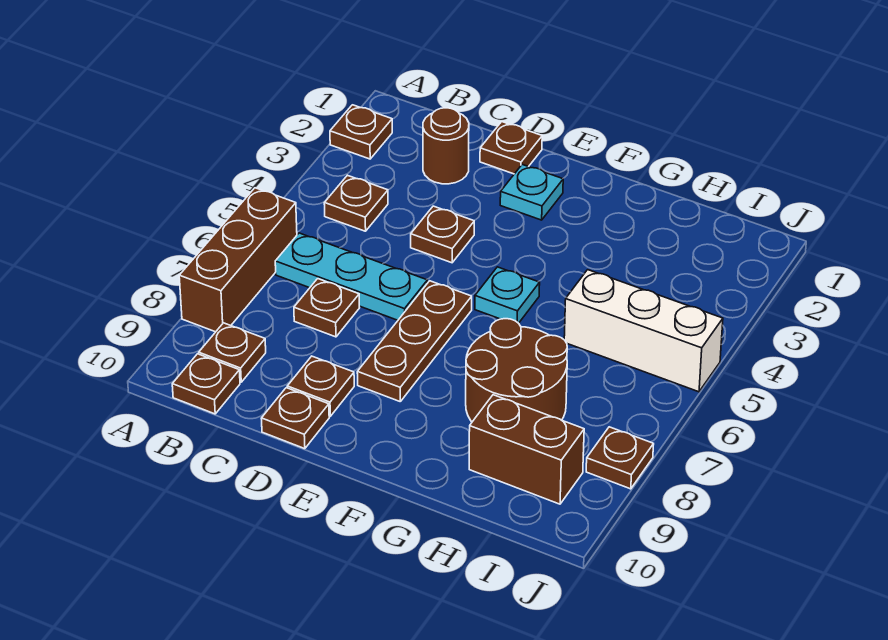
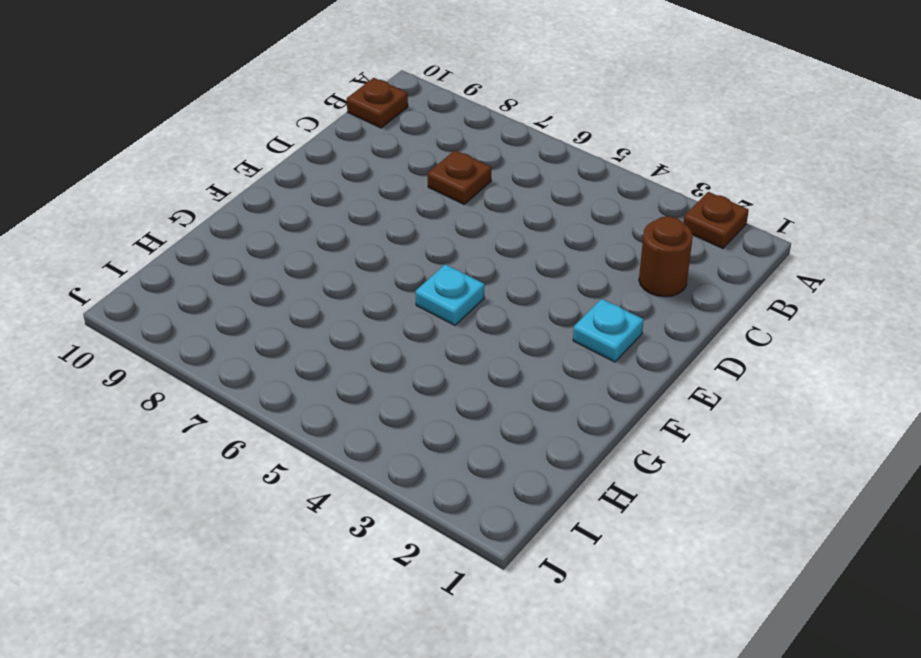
none -> brown 1x3 brick [179,188,297,332]
none -> brown 1x1 plate [324,175,388,231]
none -> cyan 1x3 plate [275,233,427,320]

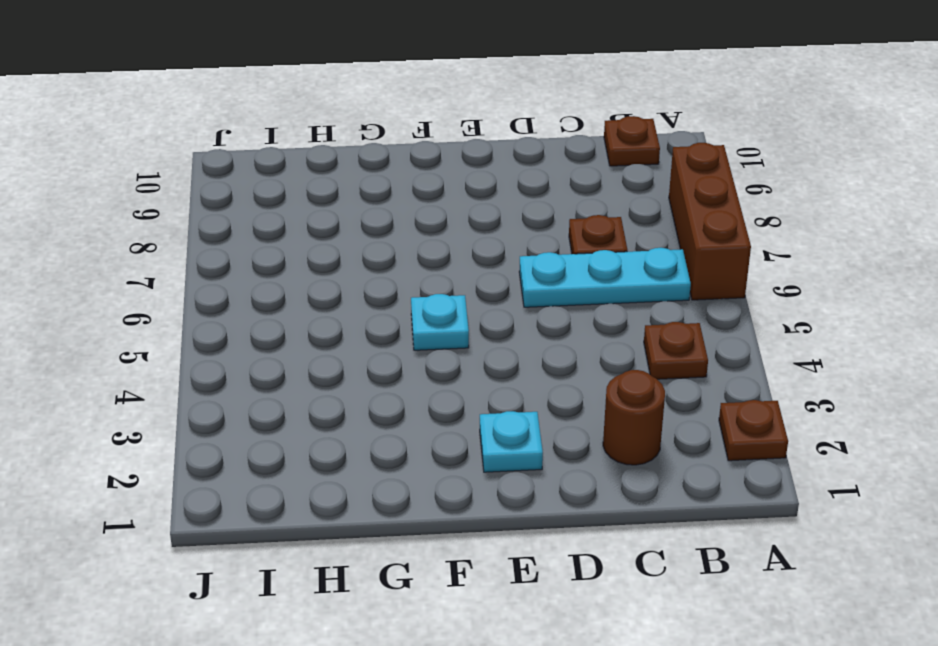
none -> brown 1x1 plate [199,323,266,382]
none -> brown 1x1 plate [480,122,542,174]
none -> brown 1x1 plate [411,206,474,263]

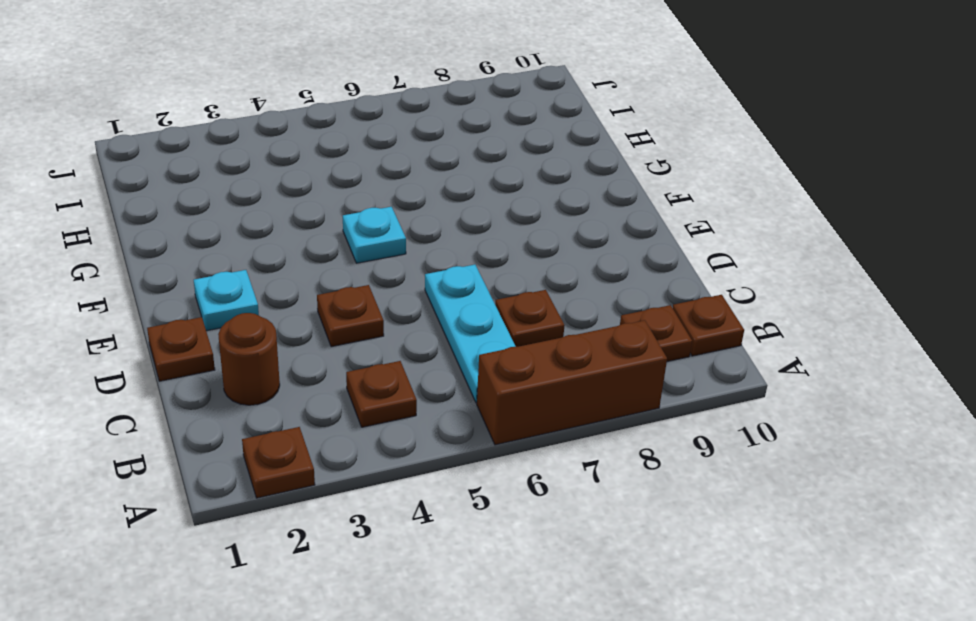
none -> brown 1x1 plate [287,356,354,416]
none -> brown 1x1 plate [261,388,329,449]
none -> brown 1x3 plate [357,281,472,401]

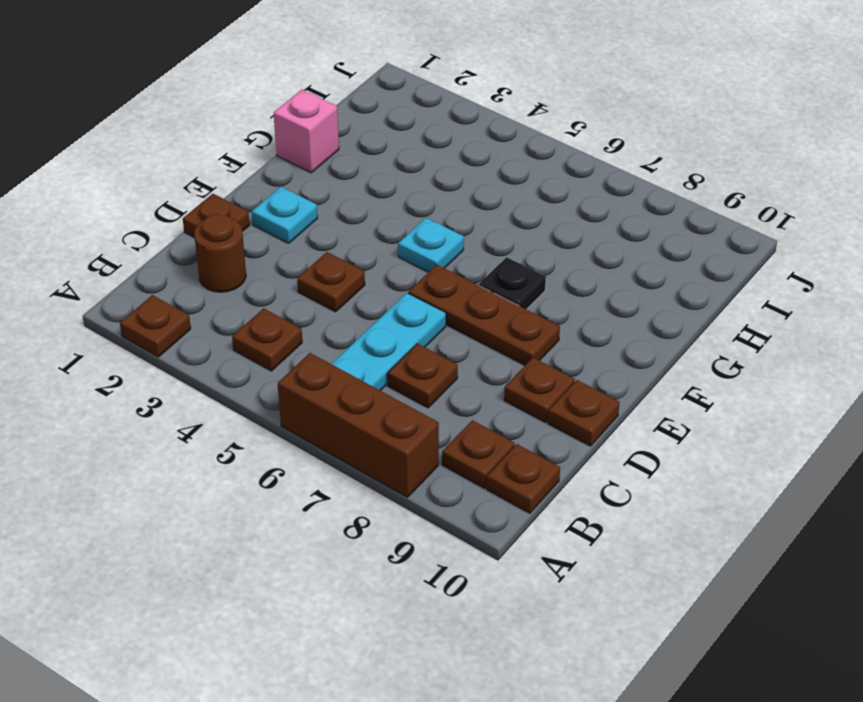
black 1x1 plate [479,257,546,309] -> none
pink 1x1 brick [274,90,339,173] -> none
none -> brown 2x2 round brick [466,319,567,422]
none -> white 1x3 brick [564,270,723,392]
none -> brown 1x2 brick [469,395,584,504]

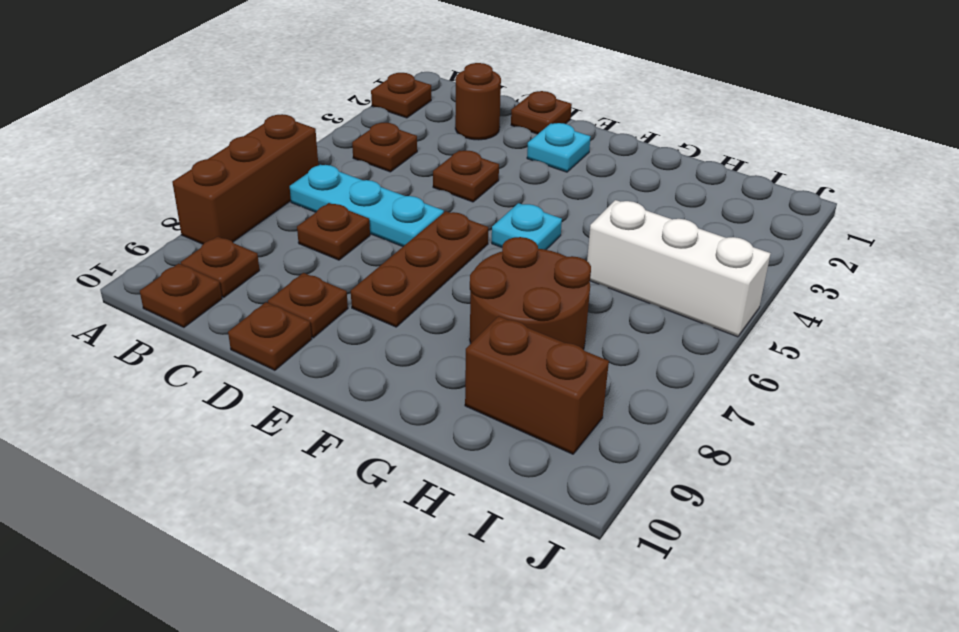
none -> brown 1x1 plate [586,427,654,489]

